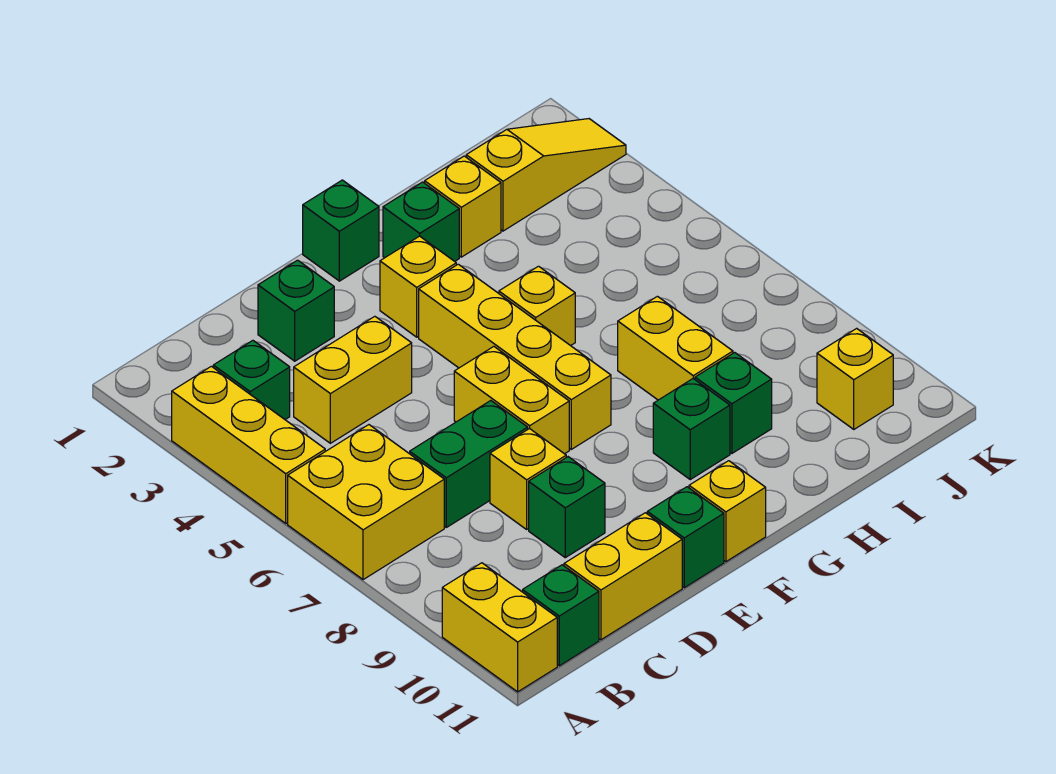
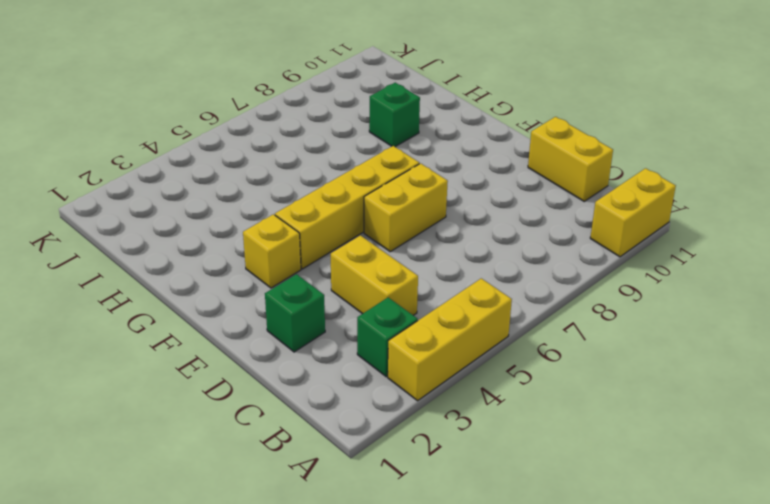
none -> yellow 2x2 brick [288,425,444,580]
none -> green 1x1 brick [523,565,599,666]
none -> green 1x2 brick [410,401,528,527]

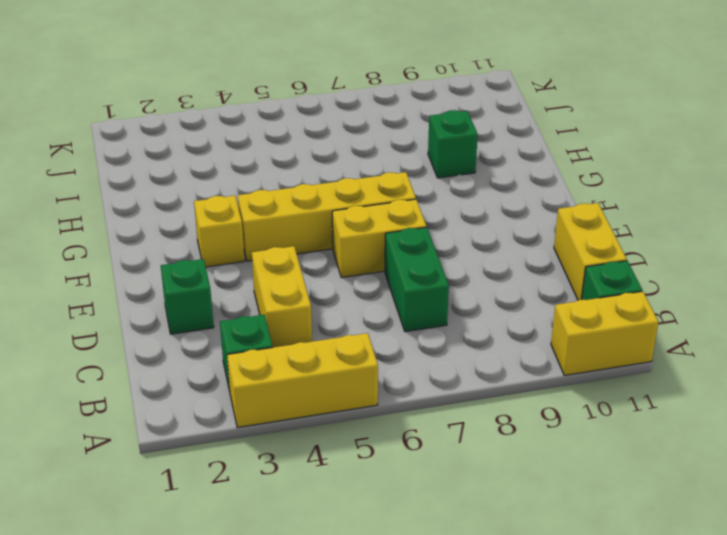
none -> yellow 2x2 brick [288,425,444,580]
none -> yellow 1x1 brick [490,428,566,529]
none -> green 1x1 brick [529,457,605,558]

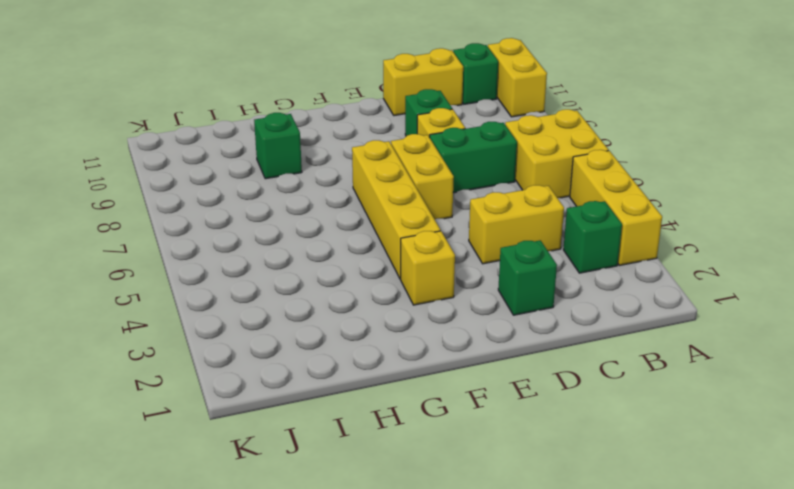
none -> green 1x1 brick [647,487,724,588]
none -> green 1x1 brick [303,180,379,281]
none -> yellow 1x1 brick [689,461,766,562]

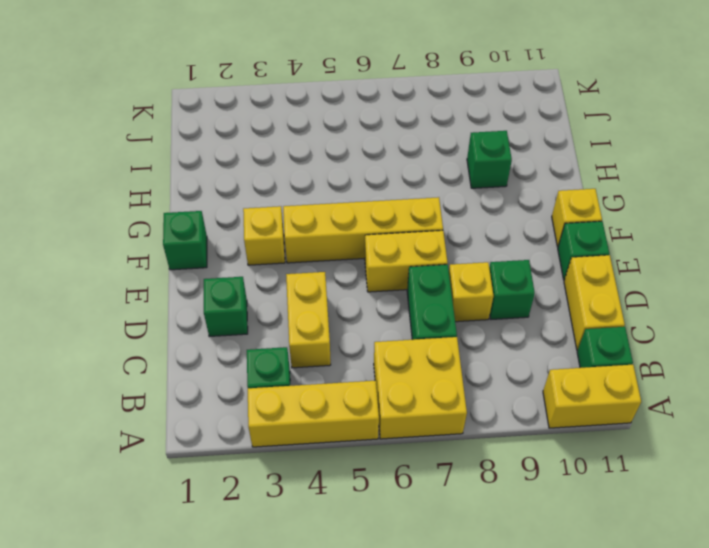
none -> green 1x1 brick [383,182,459,261]
none -> yellow 1x1 brick [499,266,575,346]
none -> green 1x1 brick [653,379,730,479]

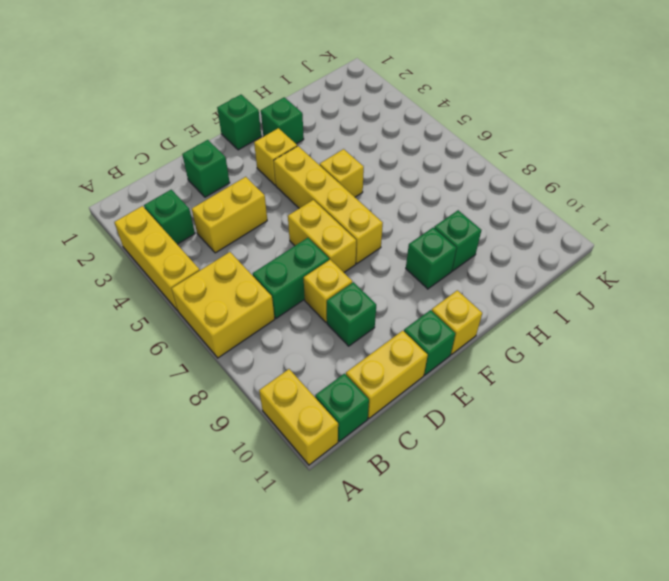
none -> yellow 1x1 brick [425,156,501,257]
none -> yellow 1x2 brick [618,296,733,400]
none -> yellow 1x3 slope [466,119,626,231]

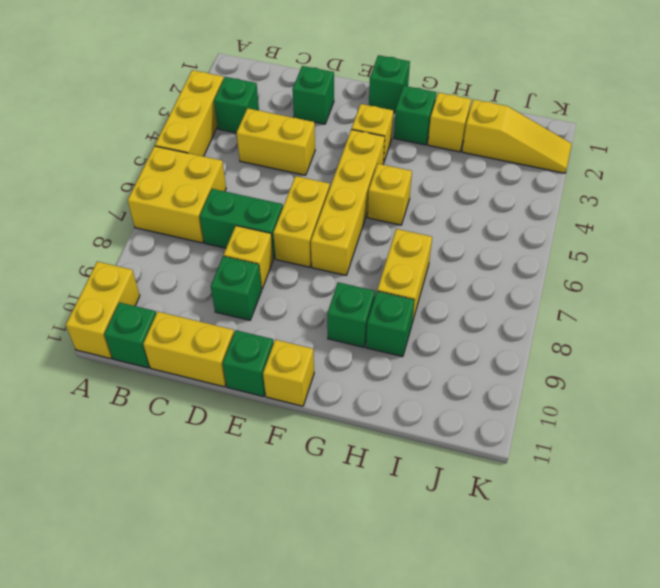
none -> yellow 1x1 brick [817,328,893,429]

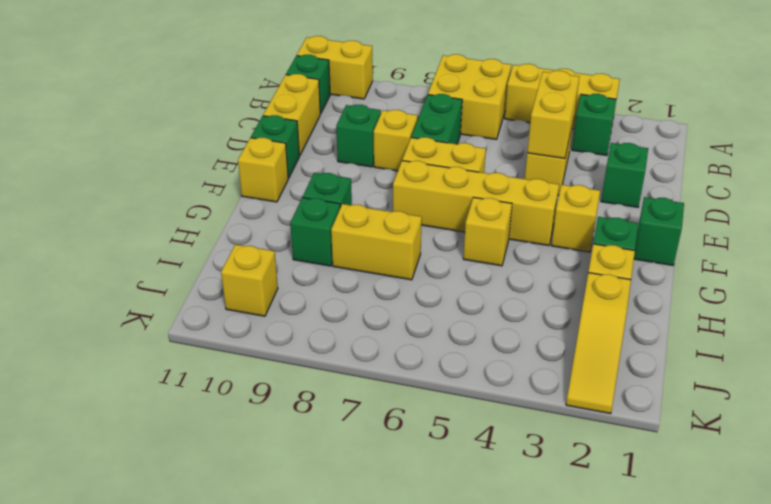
yellow 1x2 brick [527,70,579,158] -> none

